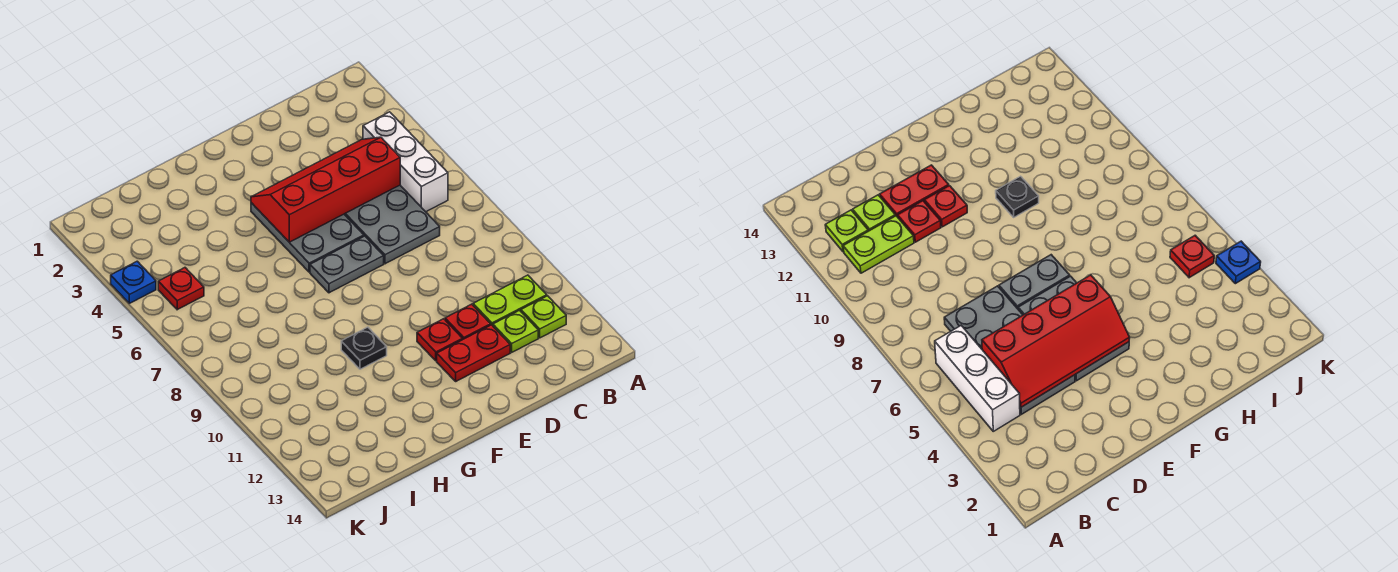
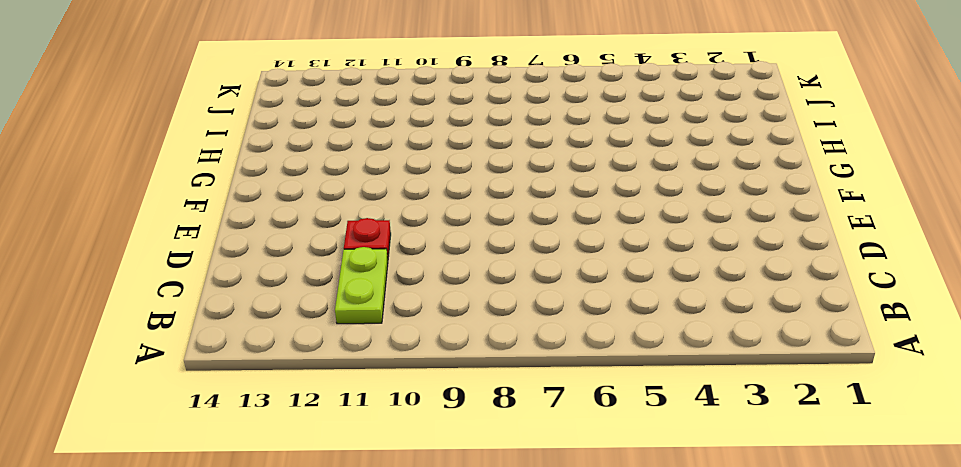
none -> white 1x3 brick [363,112,448,212]
none -> lime 1x1 plate [521,296,566,338]
none -> grey 2x4 plate [344,185,440,264]

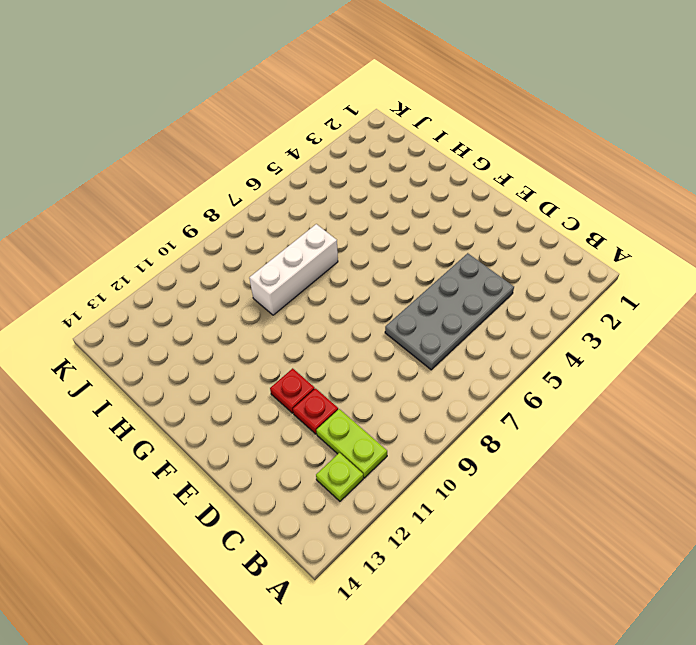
white 1x3 brick [249,224,338,315] -> white 1x3 brick moved to [363,112,448,212]
none -> lime 1x1 plate [493,310,538,352]
none -> red 1x2 plate [437,325,510,381]
none -> grey 2x3 plate [251,203,364,272]

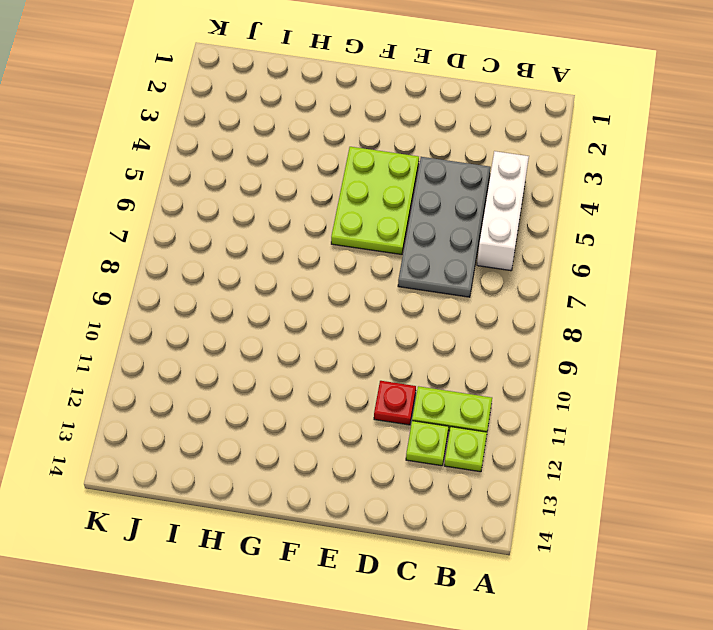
lime 2x3 plate [331,147,419,255] -> grey 2x3 plate [251,203,364,272]
none -> red 1x2 plate [437,325,510,381]
none -> grey 1x2 plate [310,236,384,293]
none -> red 1x1 plate [417,319,463,361]

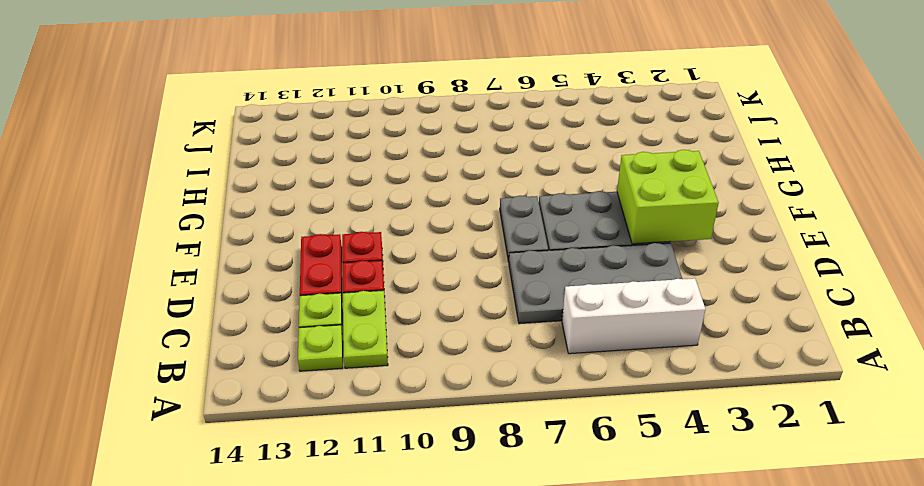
lime 2x2 brick [617,150,719,244] -> red 2x4 slope [251,137,400,242]
none -> black 1x1 plate [341,327,387,369]
none -> red 1x1 plate [158,268,204,310]
none -> blue 1x1 plate [111,261,156,303]

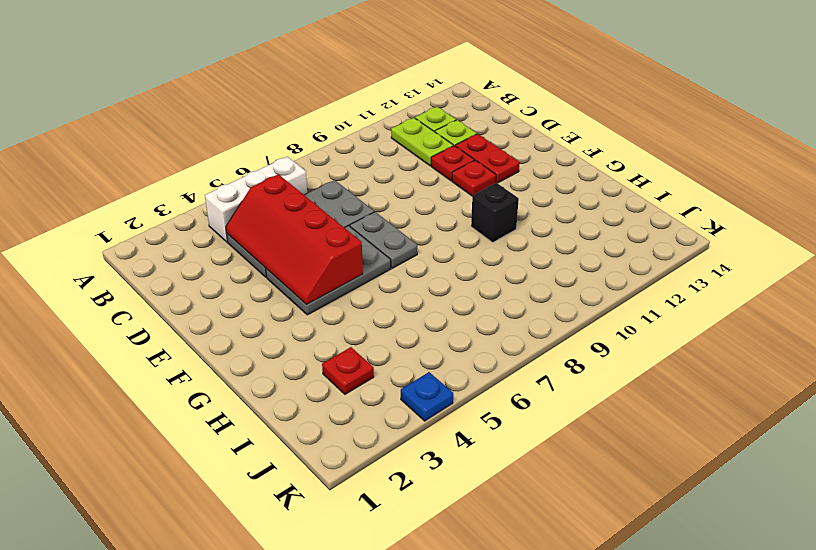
black 1x1 brick [471,183,519,242] -> black 1x1 plate [341,327,387,369]
red 1x1 plate [322,347,374,394] -> red 1x1 plate moved to [158,268,204,310]

